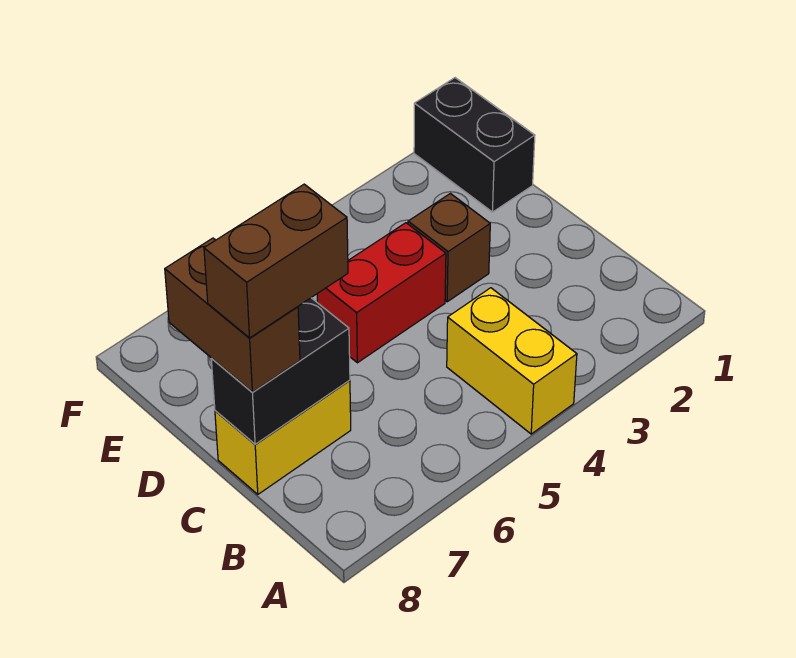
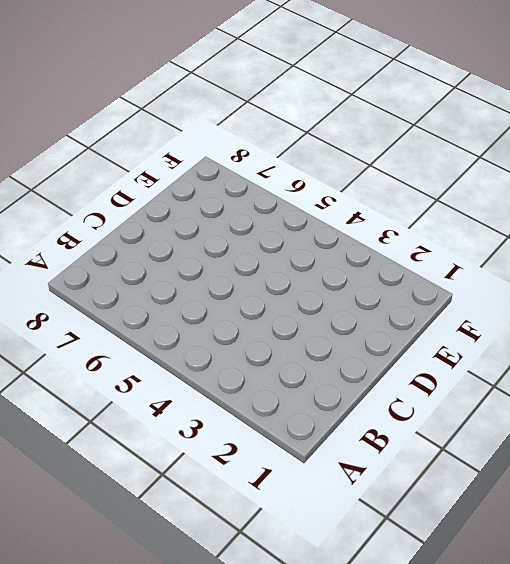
none -> yellow 1x2 brick [447,288,577,434]
none -> yellow 1x2 brick [215,380,351,494]

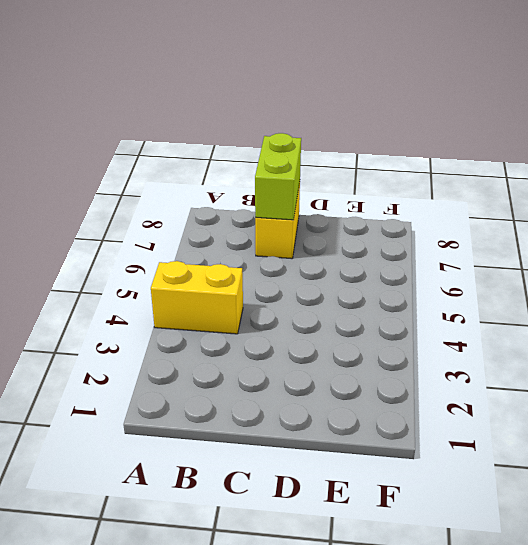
lime 1x2 brick [255,133,301,220] -> black 1x2 brick [211,298,350,444]
none -> brown 1x1 brick [408,194,490,302]
none -> red 1x2 brick [317,223,446,363]

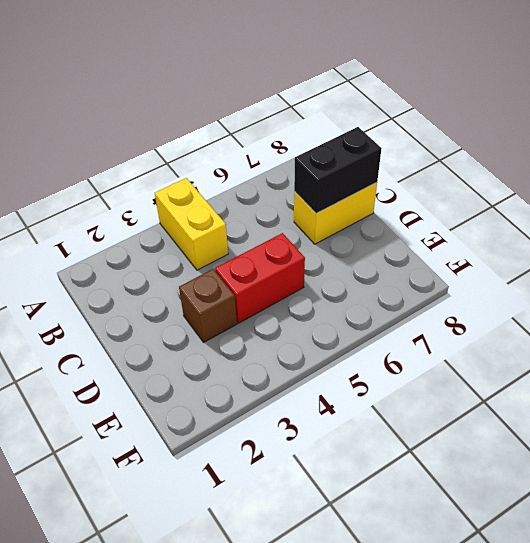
none -> black 1x2 brick [414,78,535,212]
none -> brown 1x2 brick [165,238,300,392]

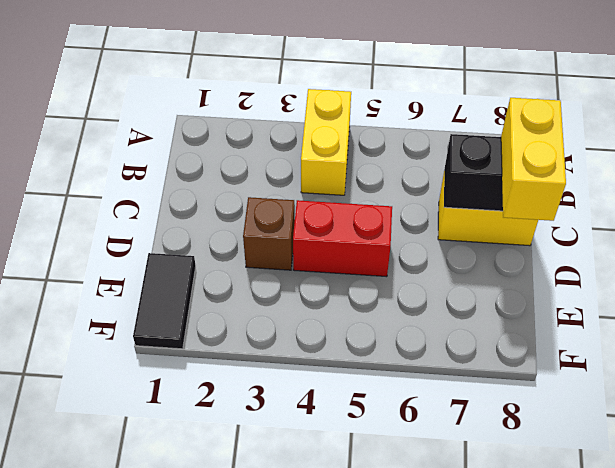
yellow 1x2 brick [501,98,566,221] -> brown 1x2 brick [165,238,300,392]
black 1x2 tile [133,253,196,349] -> black 1x2 brick [414,78,535,212]
none -> brown 1x2 brick [204,184,348,338]

